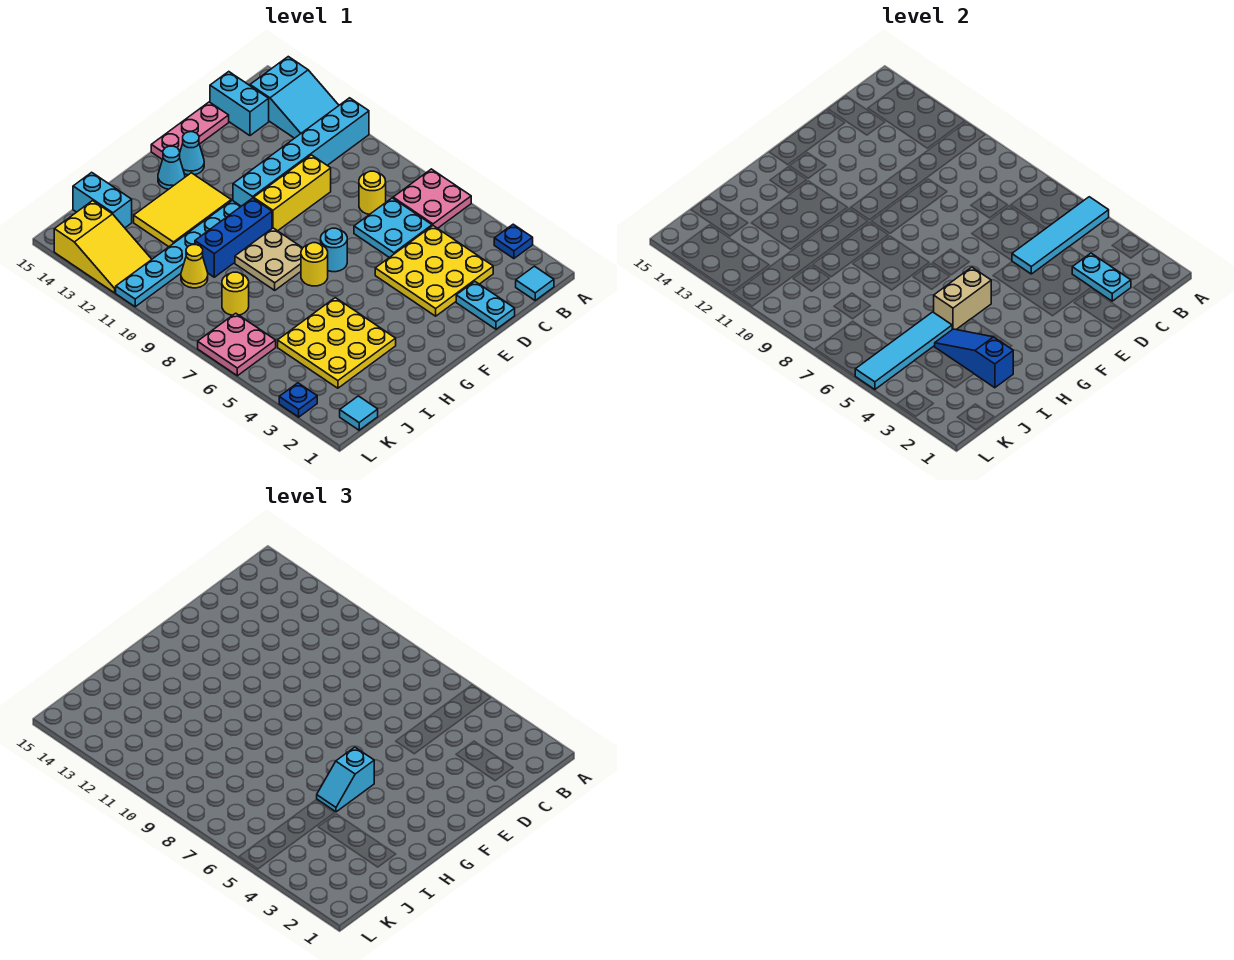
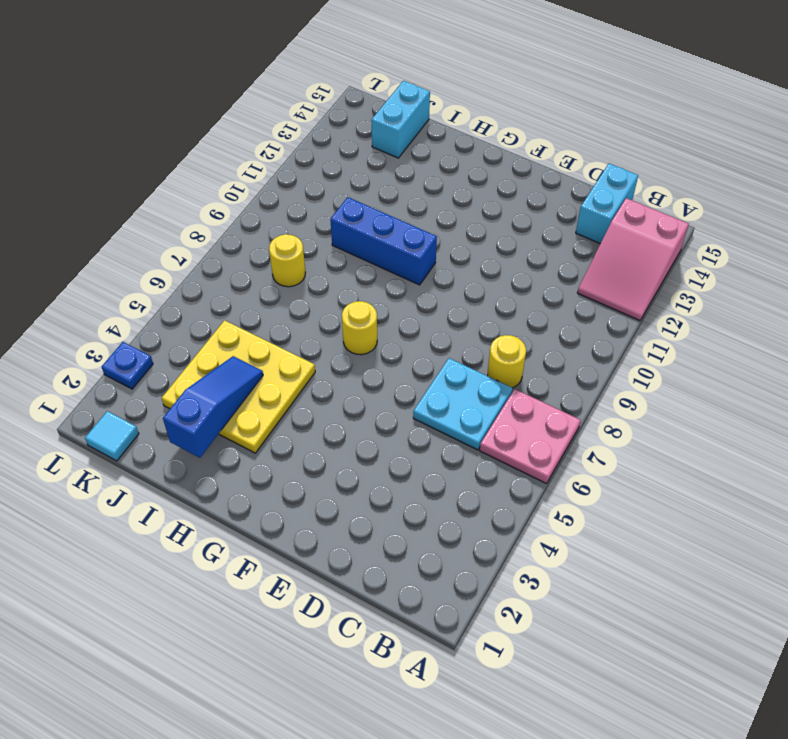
pink 2x3 slope [578,198,689,320] -> cyan 2x3 slope [250,57,339,138]
none -> blue 1x1 plate [494,224,533,259]
none -> cyan 1x6 brick [233,98,369,206]
none -> cyan 1x1 tile [516,266,554,300]
none -> yellow 3x3 plate [375,226,493,316]

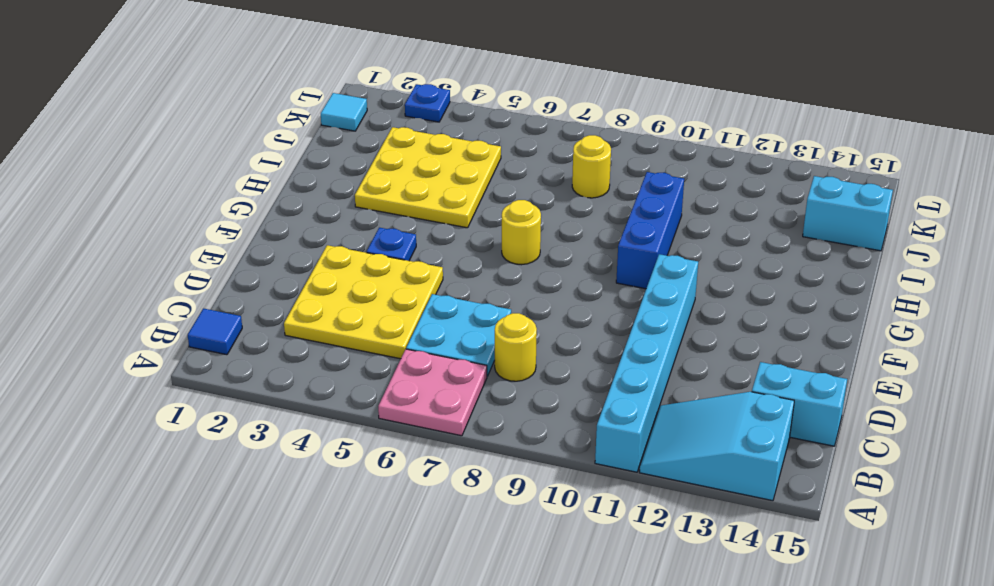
blue 1x1 tile [188,309,242,355] -> cyan 1x1 tile [516,266,554,300]
blue 1x1 plate [367,228,416,261] -> blue 1x1 plate moved to [494,224,533,259]
none -> cyan 1x2 plate [456,281,515,329]
none -> yellow 1x3 brick [254,155,331,231]
none -> pink 1x3 plate [151,102,229,159]
none -> cyan 1x1 round brick [321,228,347,272]

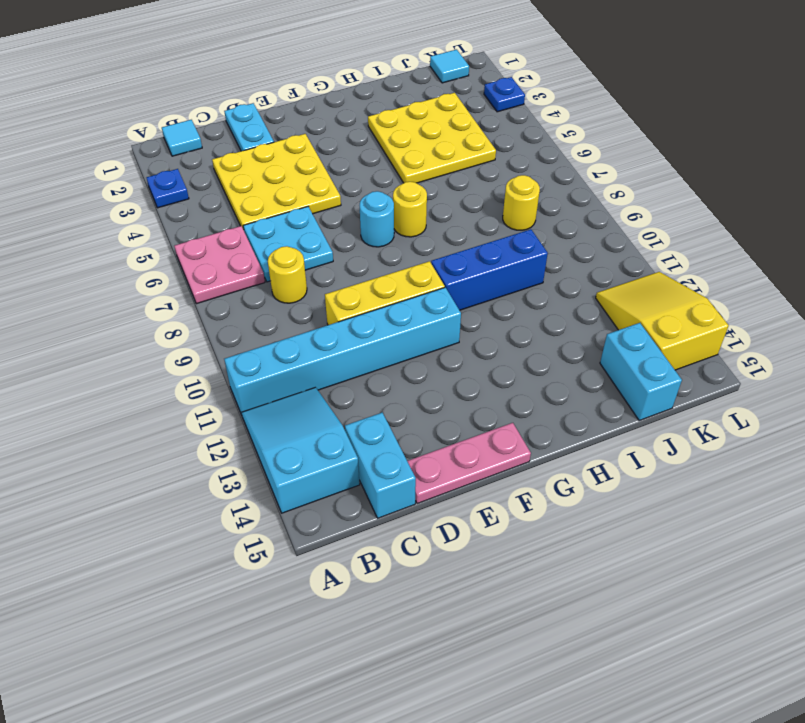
none -> cyan 1x1 cone [180,132,204,175]
none -> tan 2x2 plate [235,228,302,290]
none -> cyan 1x6 plate [116,200,241,307]
none -> yellow 2x3 tile [134,173,231,247]

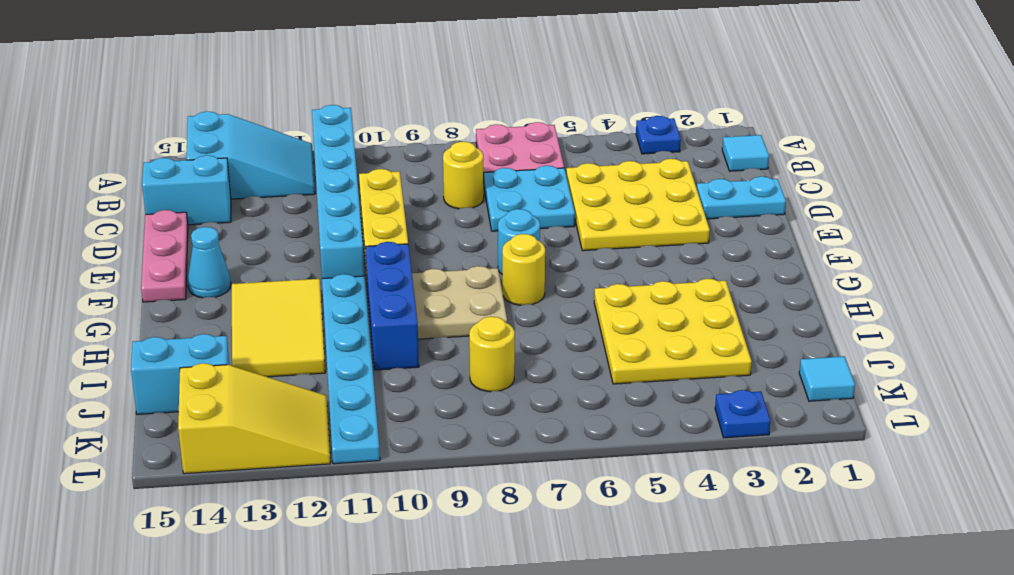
none -> cyan 1x1 cone [158,146,185,189]
none -> yellow 1x1 cone [181,245,208,288]
none -> pink 2x2 plate [198,313,276,376]
none -> cyan 1x4 tile [1012,197,1109,274]

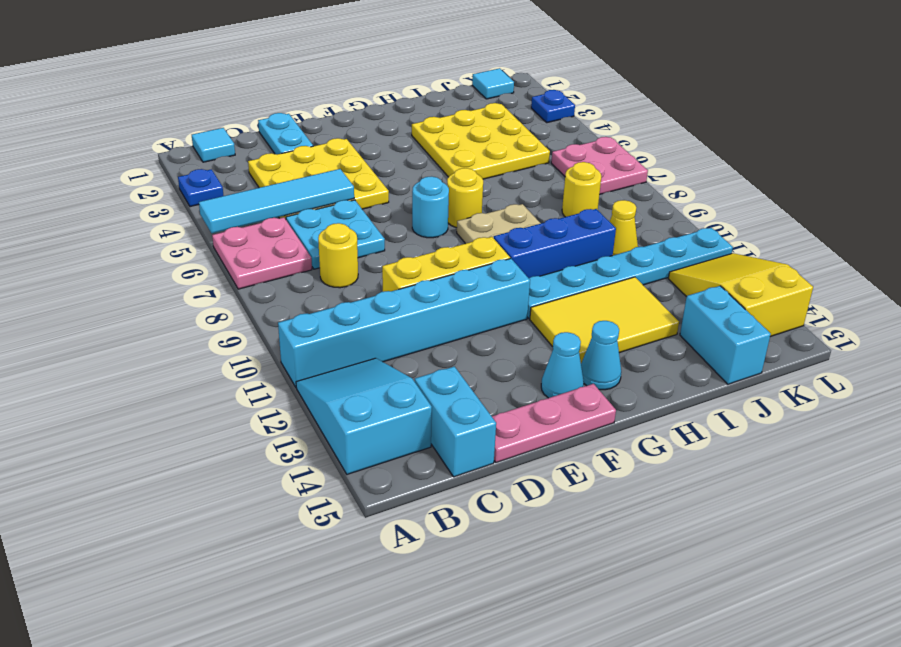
none -> cyan 1x2 plate [1072,253,1131,301]
none -> tan 1x2 brick [934,267,991,329]
none -> blue 1x3 slope [935,329,1013,388]
none -> cyan 1x4 tile [855,312,952,390]

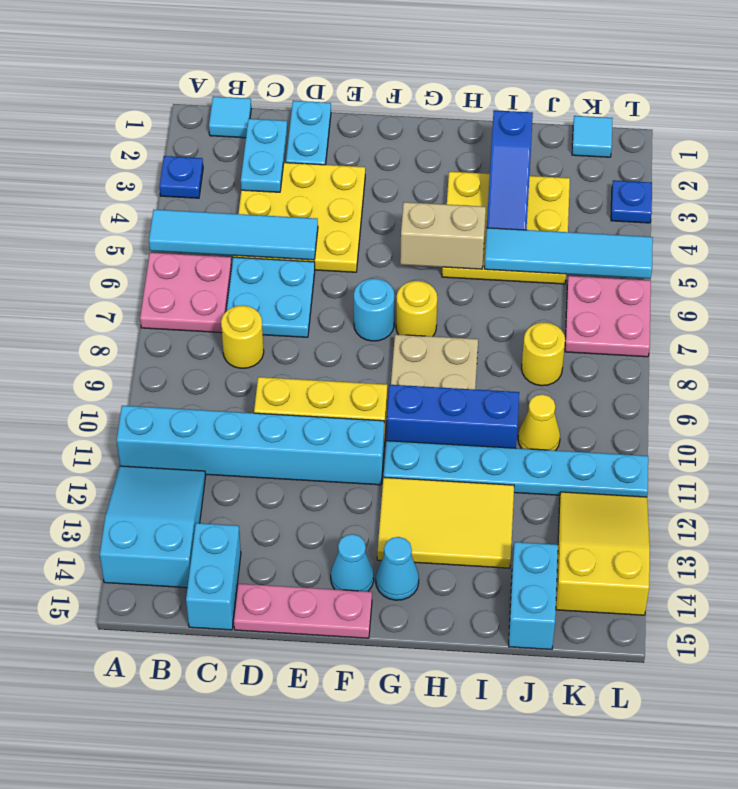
none -> cyan 1x2 slope [317,747,374,812]

